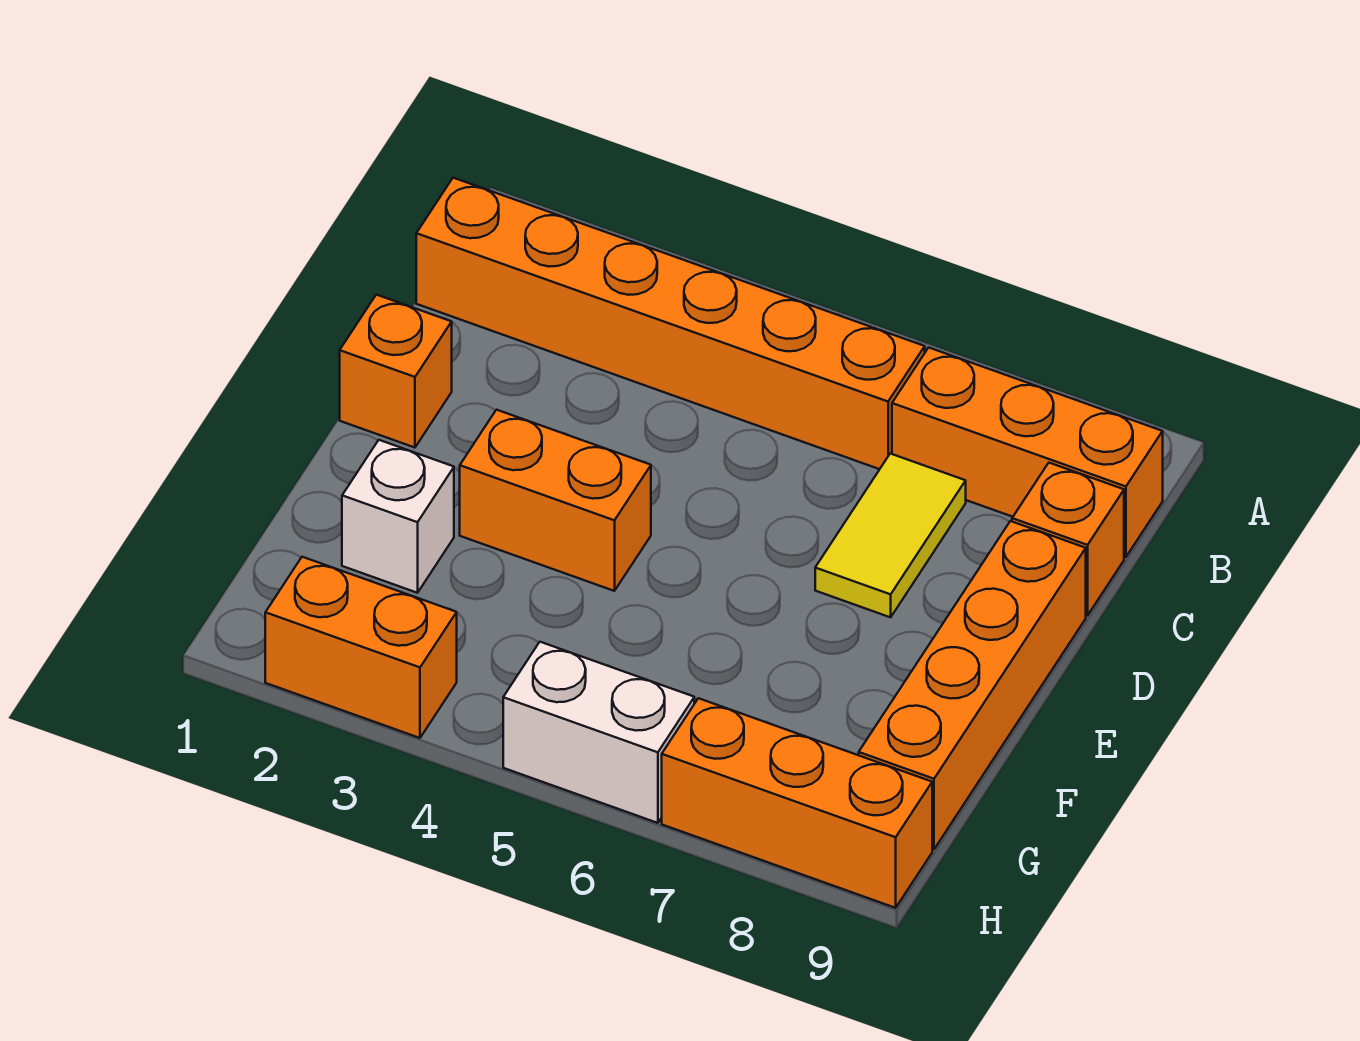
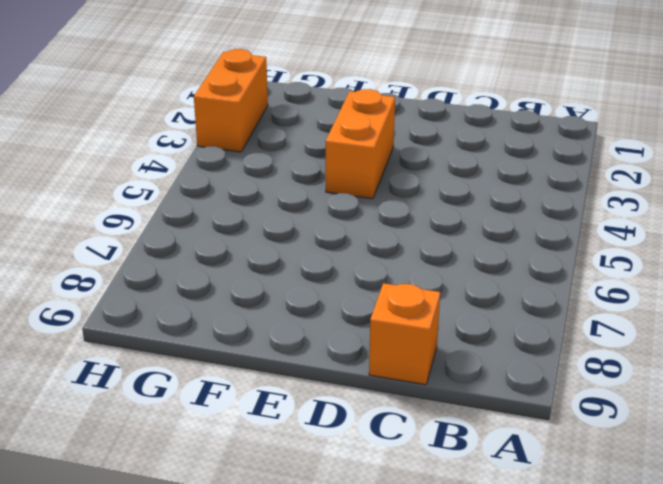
none -> orange 1x6 brick [416,178,925,469]
none -> orange 1x3 brick [892,348,1163,557]

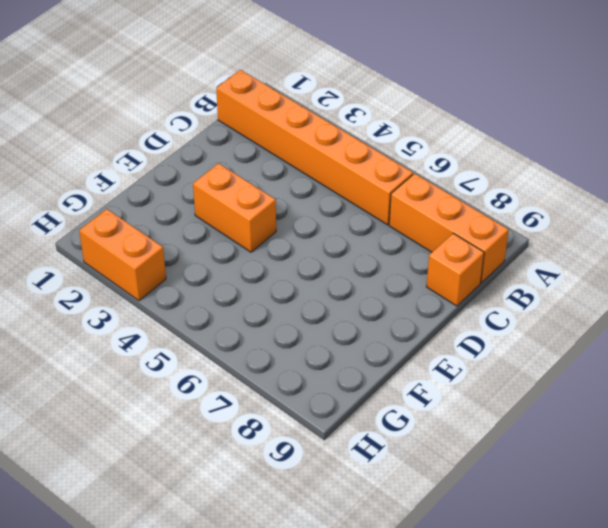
none -> yellow 1x2 tile [815,454,966,617]
none -> orange 1x1 brick [340,295,452,448]

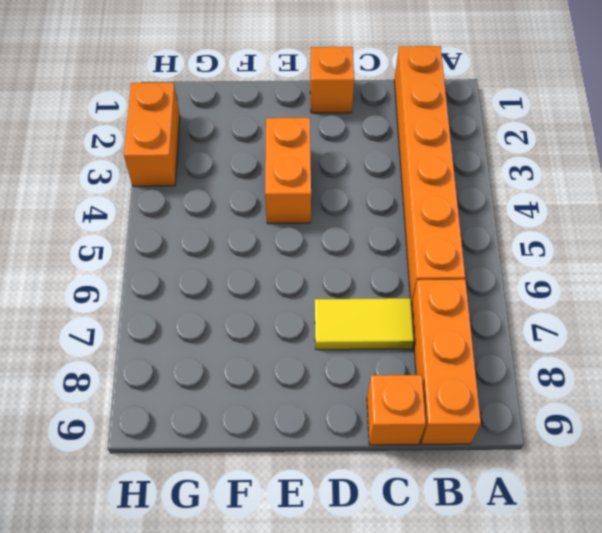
none -> orange 1x4 brick [859,521,1086,849]
none -> white 1x1 brick [342,440,454,593]

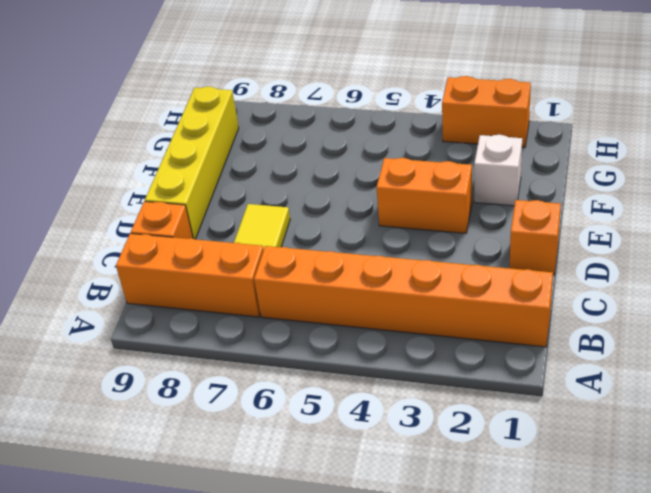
yellow 1x4 brick [145,87,239,239] -> orange 1x4 brick [859,521,1086,849]
none -> white 1x2 brick [503,642,694,823]
none -> orange 1x3 brick [662,698,932,908]

